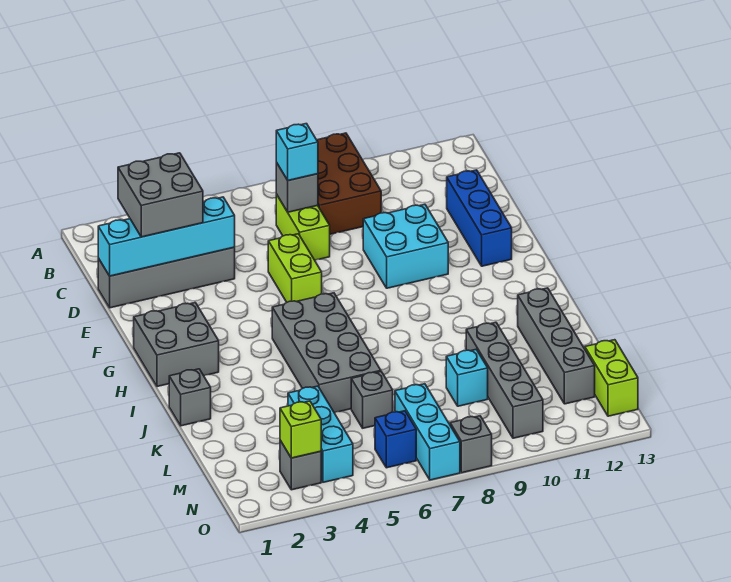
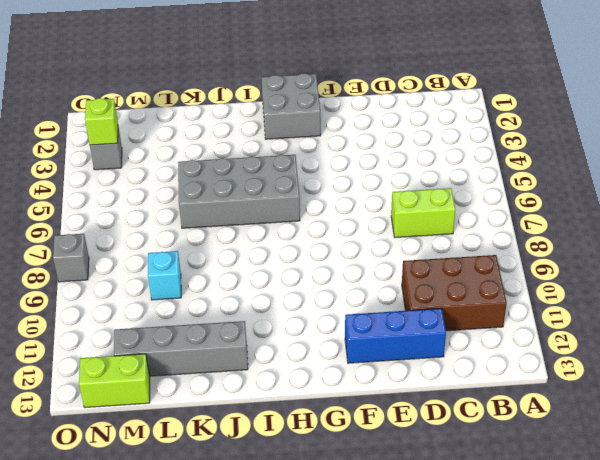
brown 2x3 brick [402,255,507,331] -> brown 2x3 brick moved to [317,133,381,234]
none -> grey 1x4 brick [98,247,235,308]
none -> lime 1x2 brick [268,234,322,302]
none -> cyan 2x2 brick [363,204,448,288]

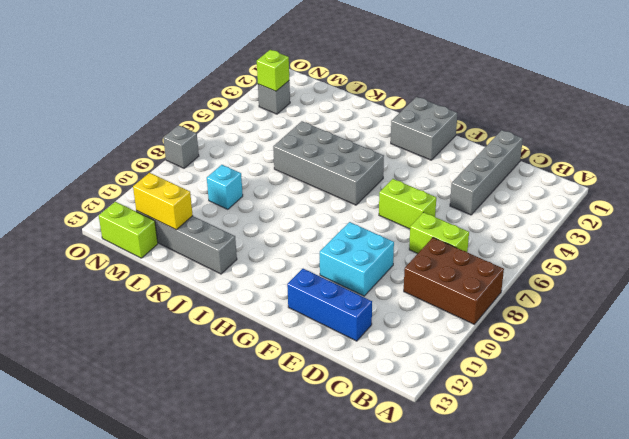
yellow 1x2 brick [133,173,193,230] -> none
none -> grey 1x1 brick [169,369,211,426]
none -> grey 1x4 brick [466,322,543,438]
none -> cyan 1x3 brick [288,386,353,482]

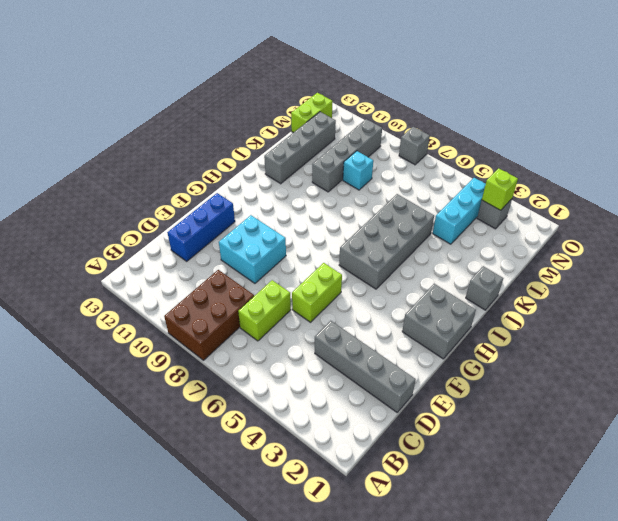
none -> grey 1x1 brick [351,372,393,428]
none -> cyan 1x3 brick [395,384,460,480]
none -> blue 1x1 brick [375,411,416,468]

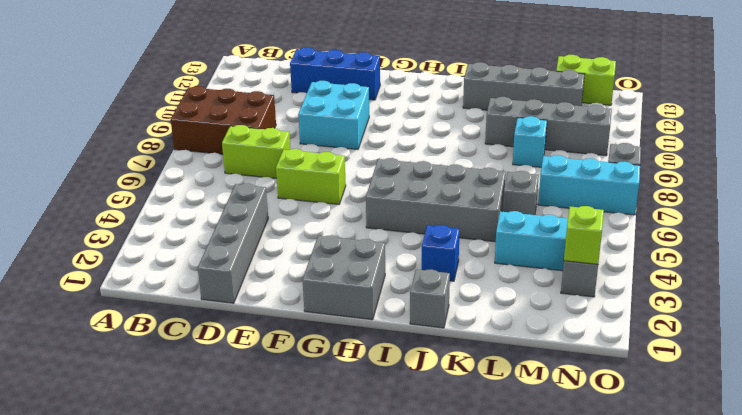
blue 1x1 brick [422,225,460,281] -> blue 1x1 brick moved to [375,411,416,468]
none -> grey 1x1 brick [276,163,318,212]
none -> cyan 1x4 brick [98,197,235,276]
none -> grey 2x2 brick [118,153,203,237]

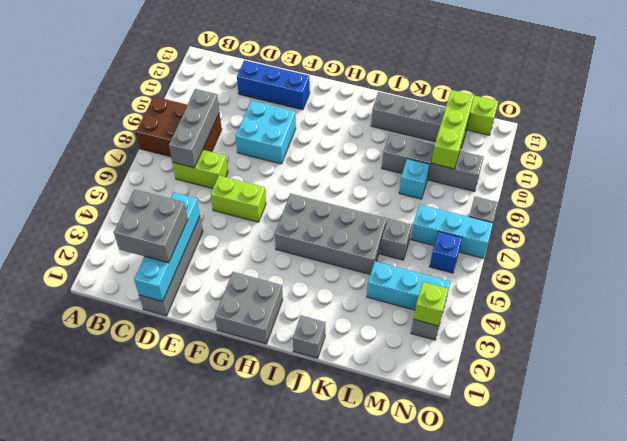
grey 1x3 brick [169,89,219,168] -> grey 1x1 brick [276,163,318,212]
lime 1x3 brick [432,90,474,169] -> none
none -> cyan 1x1 brick [276,124,318,181]

